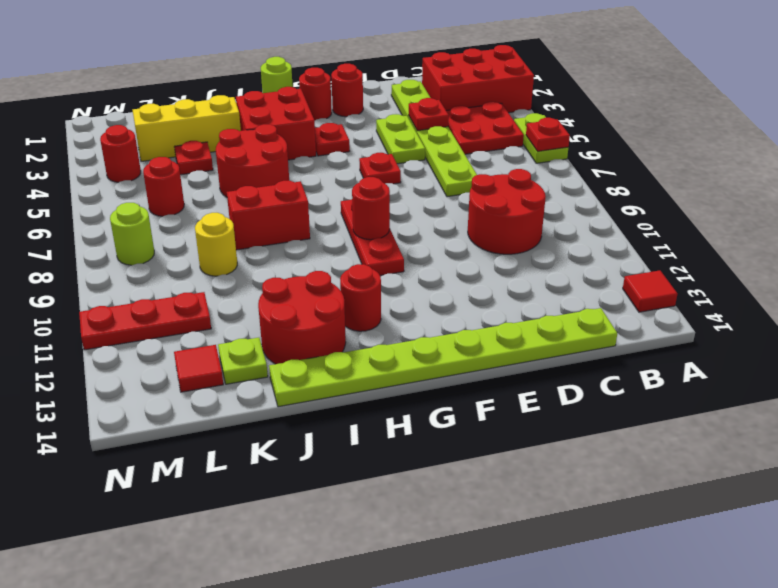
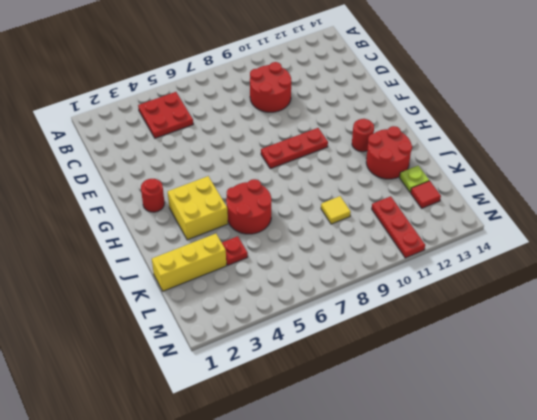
yellow 2x2 brick [168,176,228,240] -> red 2x2 brick [236,87,316,160]
yellow 1x3 brick [152,234,226,291] -> yellow 1x3 brick turned to [133,95,241,161]
yellow 1x1 tile [321,196,351,224] -> yellow 1x1 round brick [195,213,237,276]
none -> red 2x3 brick [422,45,534,113]
none -> lime 1x2 plate [514,113,568,163]
none -> red 1x1 tile [623,270,677,312]
none -> lime 1x8 plate [269,308,617,407]

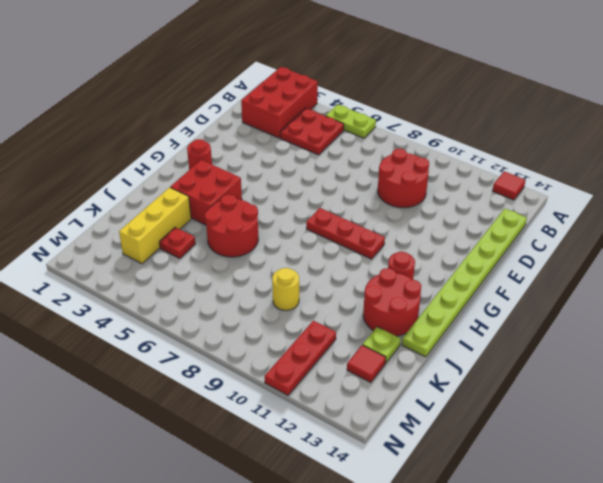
none -> lime 1x6 plate [391,80,477,197]
none -> lime 1x2 plate [376,114,425,164]
none -> red 1x1 round brick [331,64,363,117]
none -> red 1x1 plate [359,153,401,184]

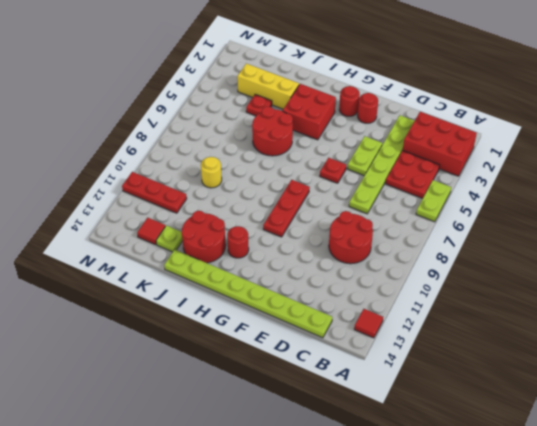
none -> red 1x1 plate [315,123,350,156]
none -> lime 1x1 round brick [261,57,293,93]
none -> red 1x2 brick [227,181,310,250]
none -> red 1x1 round brick [143,157,184,216]

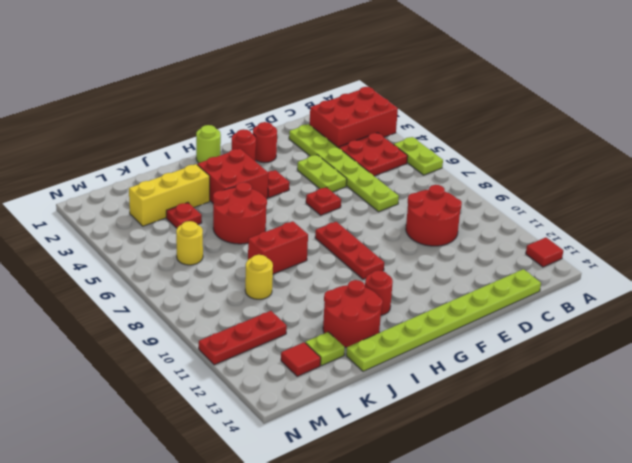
yellow 1x1 round brick [176,221,203,265] -> red 1x1 round brick [143,157,184,216]
none -> red 1x1 round brick [100,125,141,182]
none -> lime 1x1 round brick [110,203,154,265]
none -> red 1x1 plate [526,118,570,151]
none -> red 1x1 plate [409,98,449,131]

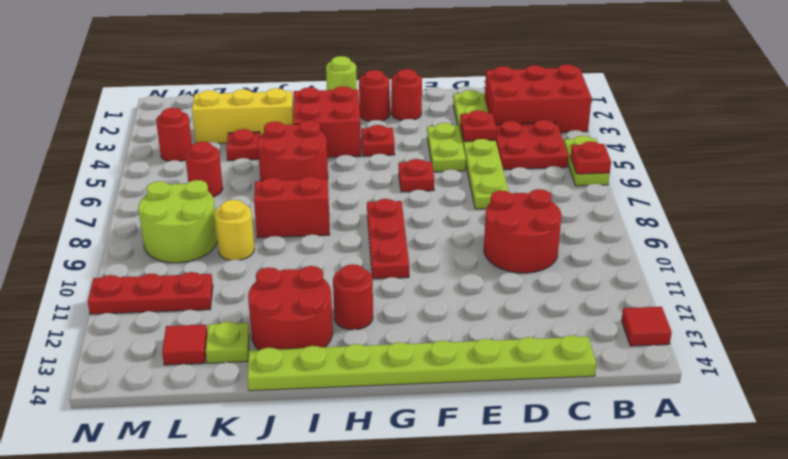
lime 2x2 round brick [138,180,217,263] -> lime 1x1 round brick [110,203,154,265]
none -> red 1x1 round brick [352,177,390,240]

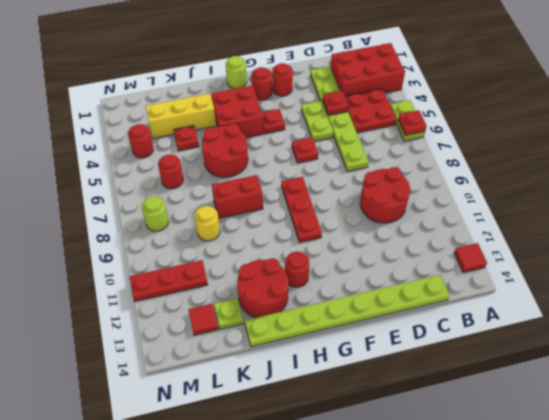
none -> red 1x1 round brick [352,177,390,240]

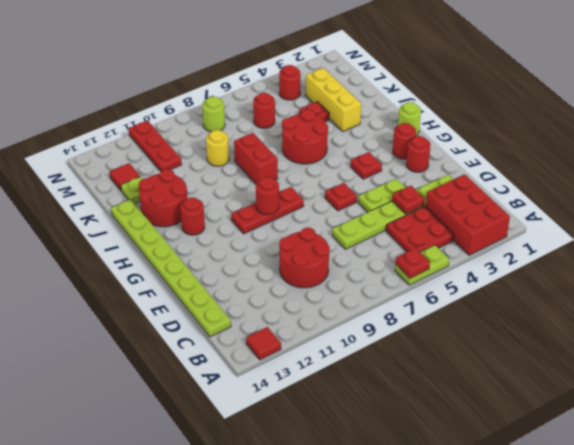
none -> red 2x2 brick [236,87,316,160]

